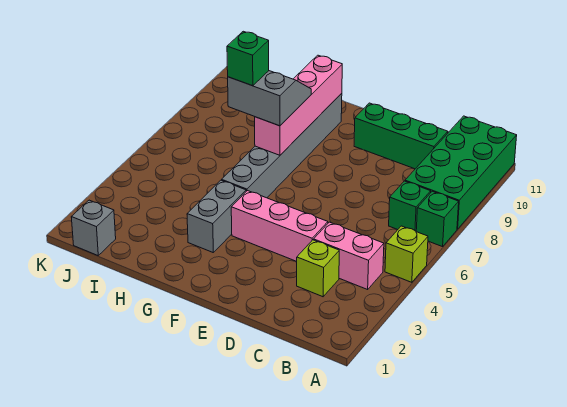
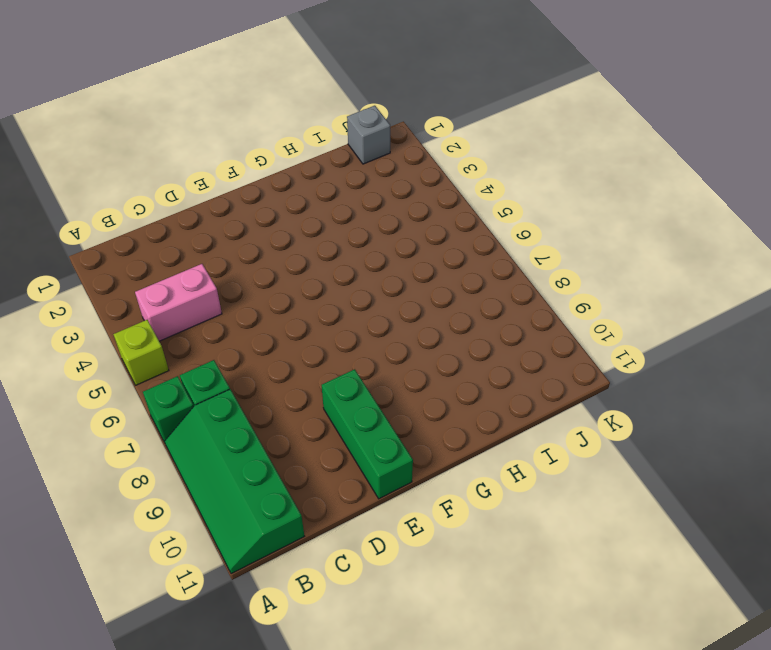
green 2x4 slope [165,389,304,574] -> green 2x4 brick [405,116,517,229]
green 1x3 brick [321,369,413,499] -> green 1x3 brick turned to [354,103,448,169]
none -> lime 1x1 brick [297,240,339,297]
none -> pink 1x3 brick [231,191,328,261]
none -> grey 1x2 brick [187,180,246,253]

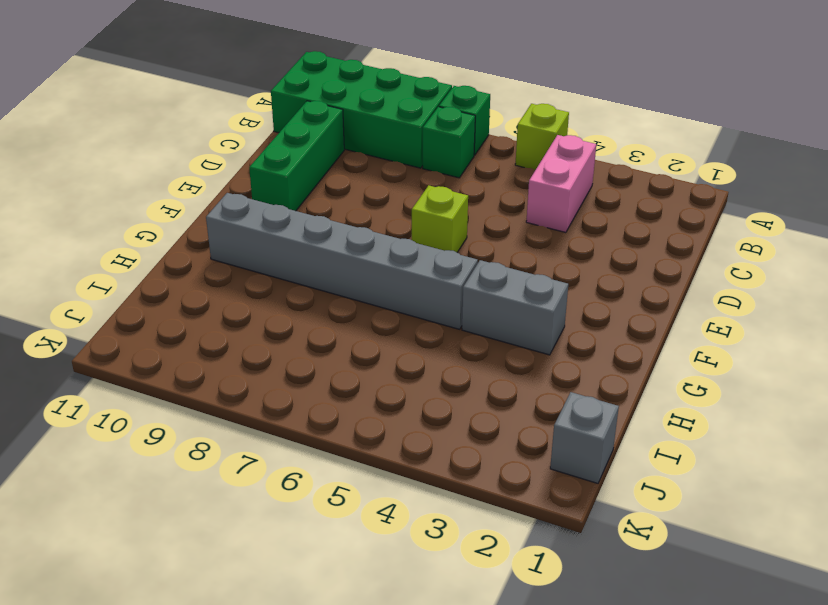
lime 1x1 brick [412,185,468,252] -> lime 1x1 brick moved to [297,240,339,297]
none -> pink 1x3 brick [231,191,328,261]
none -> pink 1x4 brick [255,55,342,155]
none -> grey 2x2 slope [228,71,311,126]

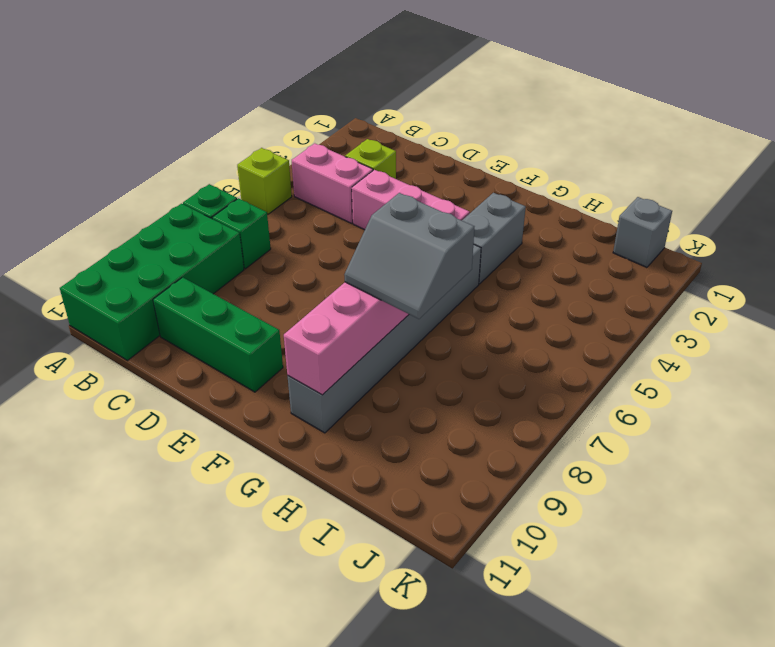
none -> green 1x1 brick [227,31,269,86]

